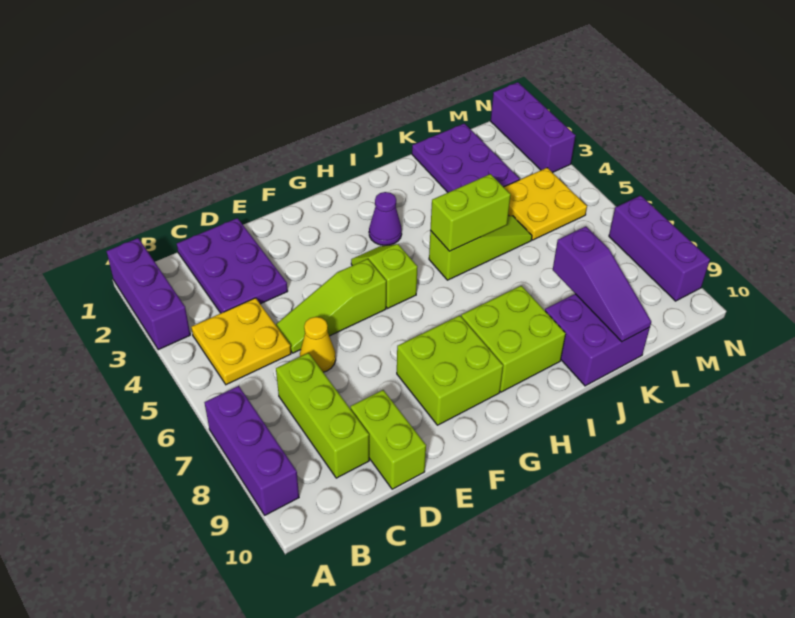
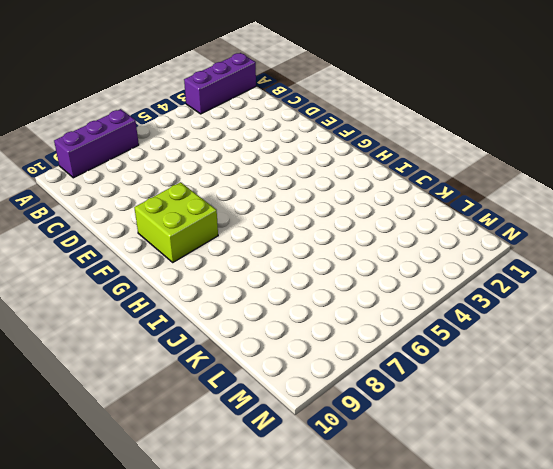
none -> yellow 2x2 plate [191,298,291,385]
none -> purple 2x3 plate [177,218,288,313]
none -> lime 1x3 brick [276,353,369,478]

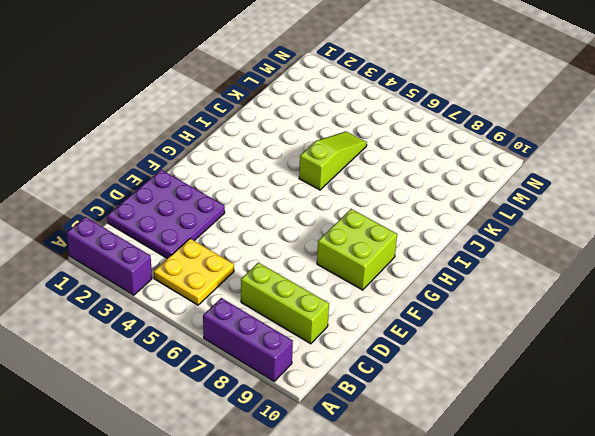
purple 3x3 plate [107,170,225,259] -> purple 2x3 plate [177,218,288,313]
none -> lime 1x3 slope [276,259,386,353]
none -> yellow 1x1 cone [300,317,336,372]
none -> lime 1x2 brick [351,390,426,489]

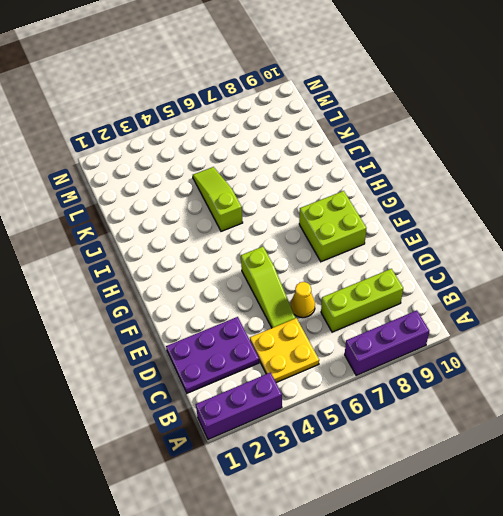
none -> lime 1x2 brick [351,390,426,489]
none -> lime 1x2 slope [351,244,417,308]
none -> purple 1x1 cone [369,192,402,246]

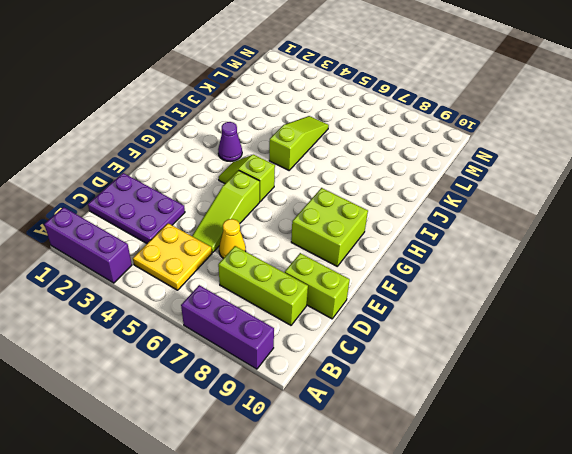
none -> lime 2x2 brick [461,286,566,392]
none -> purple 2x2 brick [545,294,650,386]
none -> purple 2x3 plate [412,123,520,192]

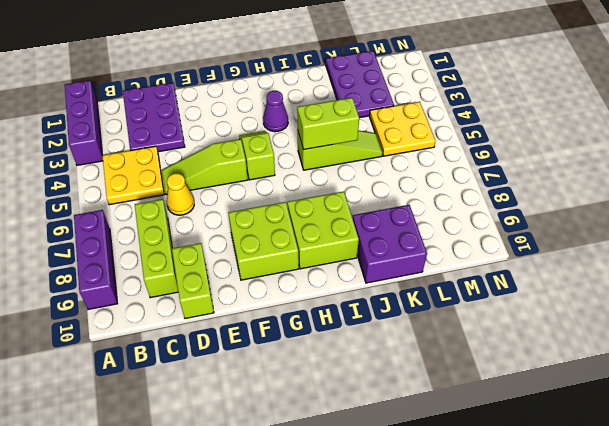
none -> purple 1x3 brick [491,82,576,173]
none -> purple 1x3 brick [609,195,710,301]
none -> purple 1x3 slope [553,226,651,342]

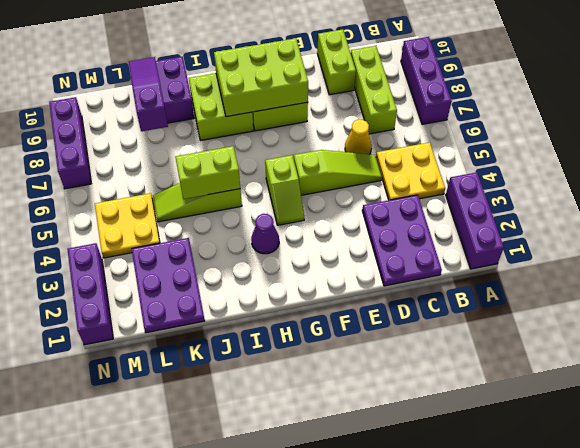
lime 2x3 brick [214,38,308,117] -> none

